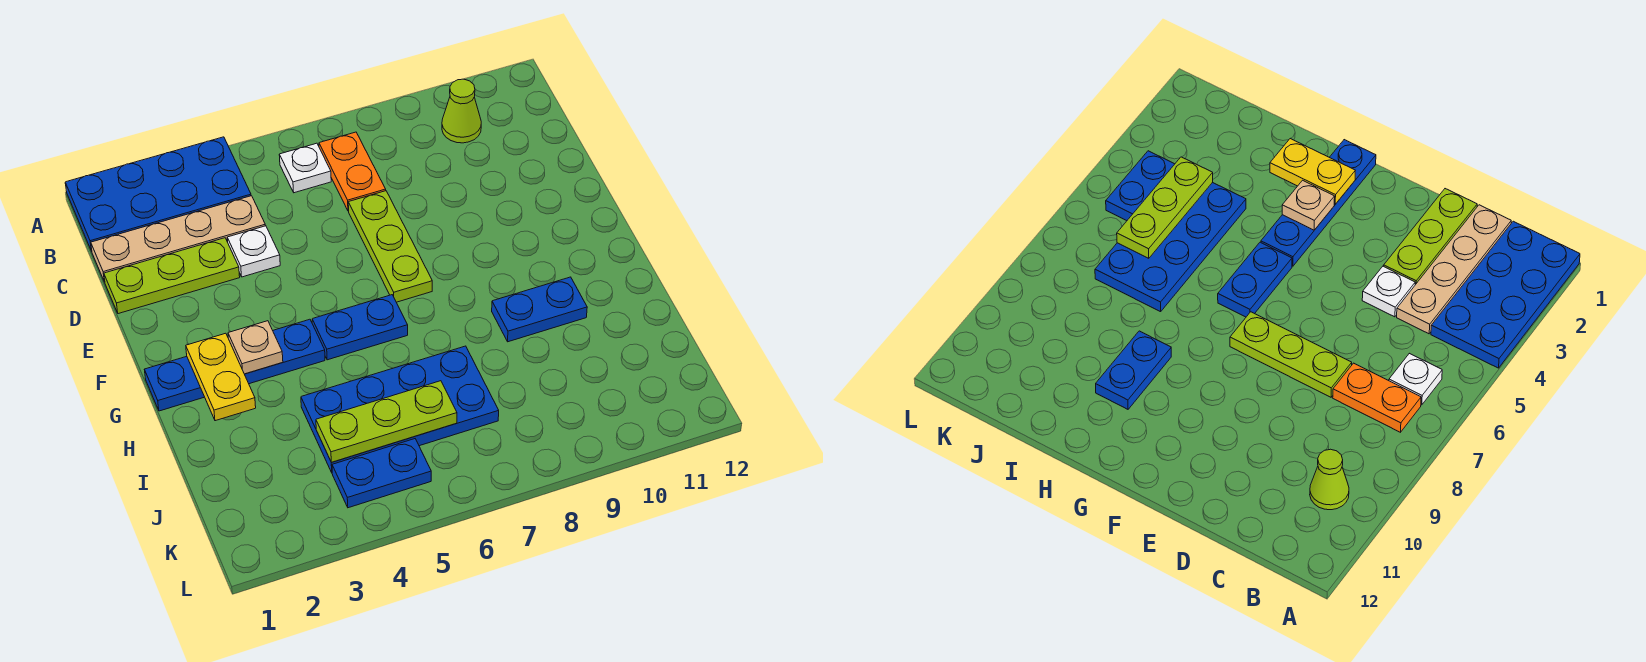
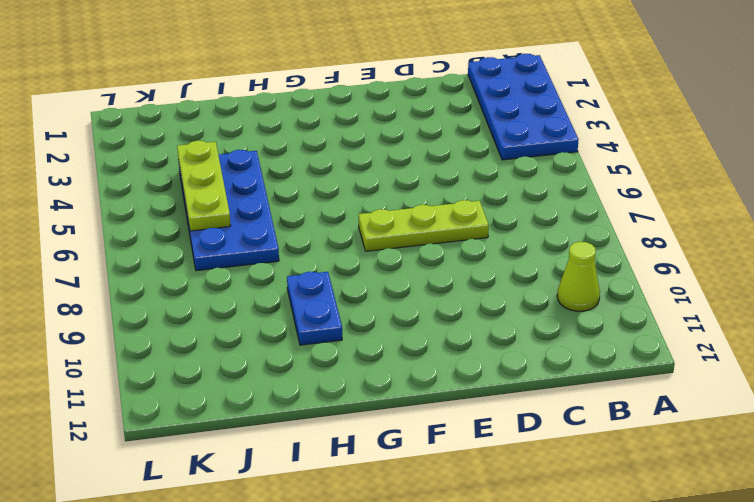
none -> white 1x1 plate [279,143,331,193]
none -> orange 1x2 plate [319,132,386,211]
none -> tan 1x4 plate [91,196,265,282]

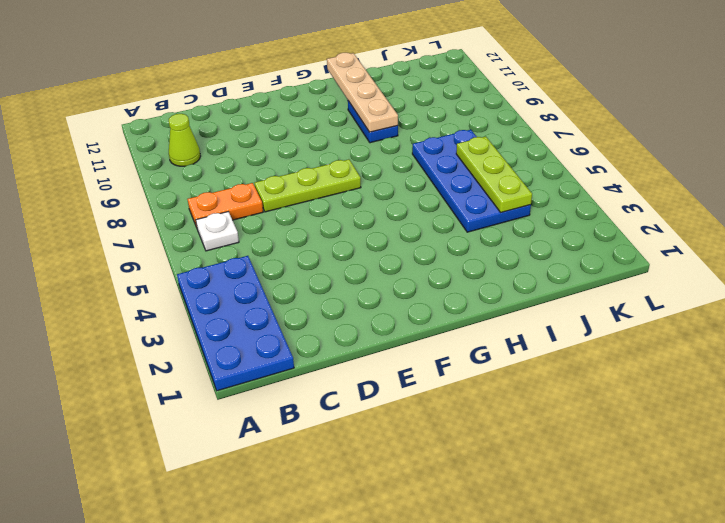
tan 1x4 plate [327,53,398,132] -> tan 1x4 plate moved to [91,196,265,282]
none -> lime 1x3 plate [104,238,240,314]
none -> white 1x1 plate [227,226,280,277]
none -> blue 1x4 plate [144,319,325,411]

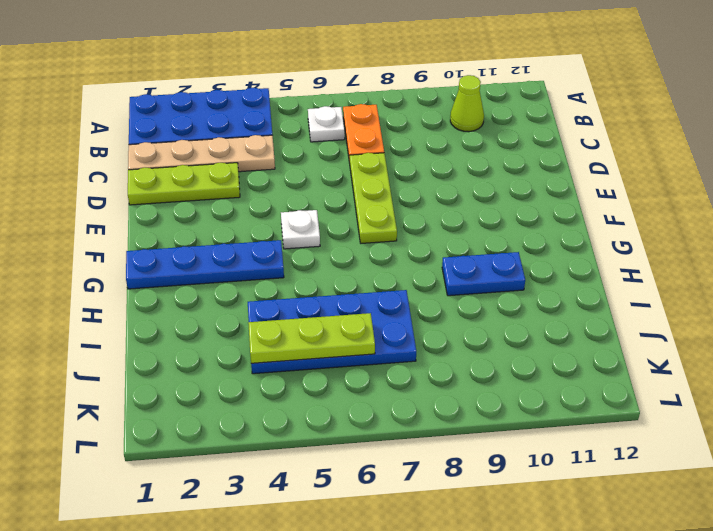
white 1x1 plate [281,210,320,249] -> white 1x1 plate moved to [227,226,280,277]
none -> blue 1x2 plate [312,295,408,360]
none -> blue 1x2 plate [332,439,431,508]
none -> yellow 1x2 plate [186,333,256,421]

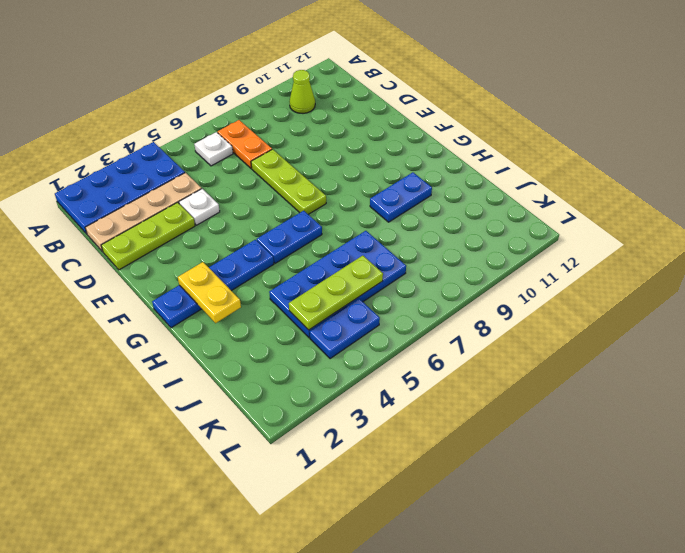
none -> tan 1x1 plate [228,321,283,374]

